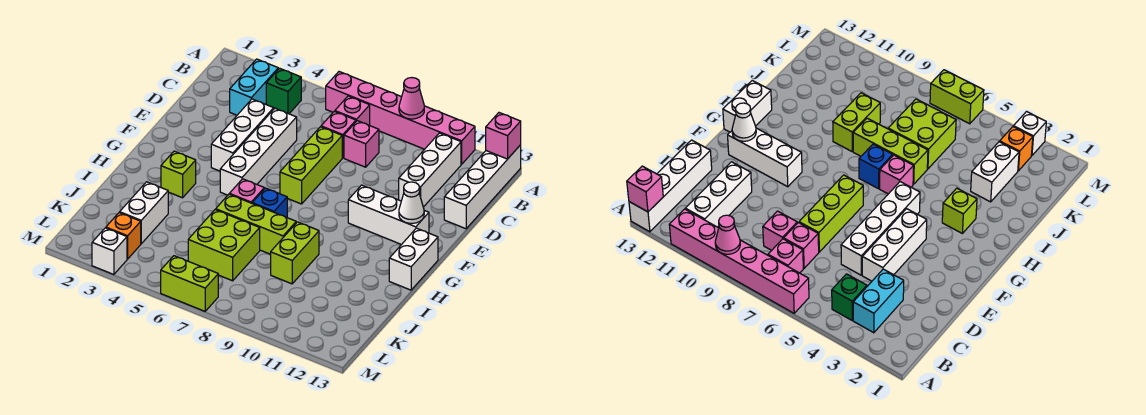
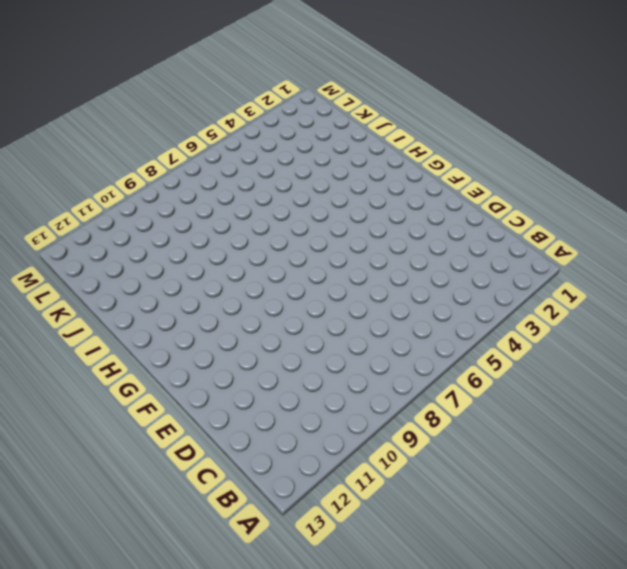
none -> pink 1x6 brick [326,72,475,164]
none -> white 1x4 brick [444,145,521,229]
none -> cyan 1x2 brick [230,59,278,115]

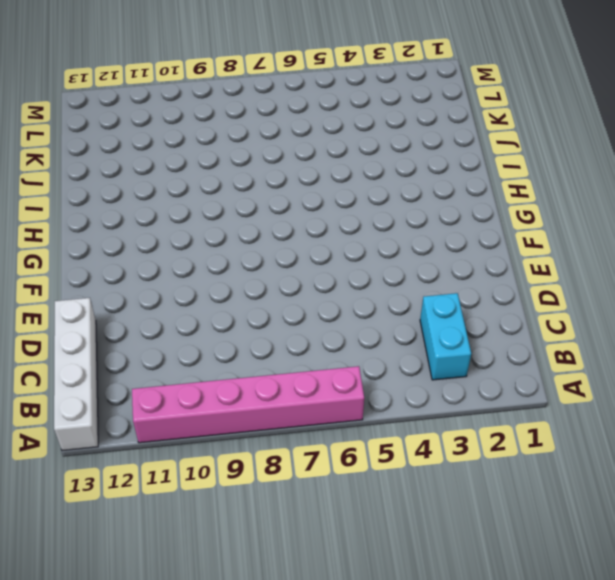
none -> green 1x1 brick [266,68,301,114]
none -> pink 1x1 brick [335,96,370,125]
none -> white 1x3 brick [399,133,461,207]

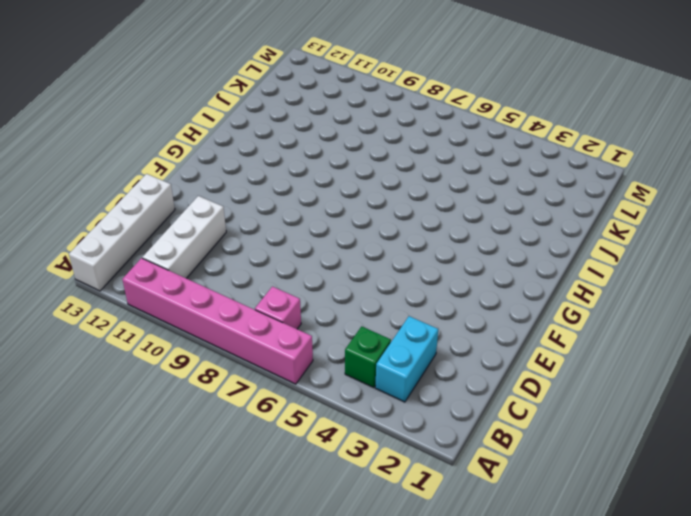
none -> pink 1x1 brick [321,111,356,158]
none -> pink 1x1 brick [344,121,379,167]
none -> white 1x3 brick [211,99,274,171]

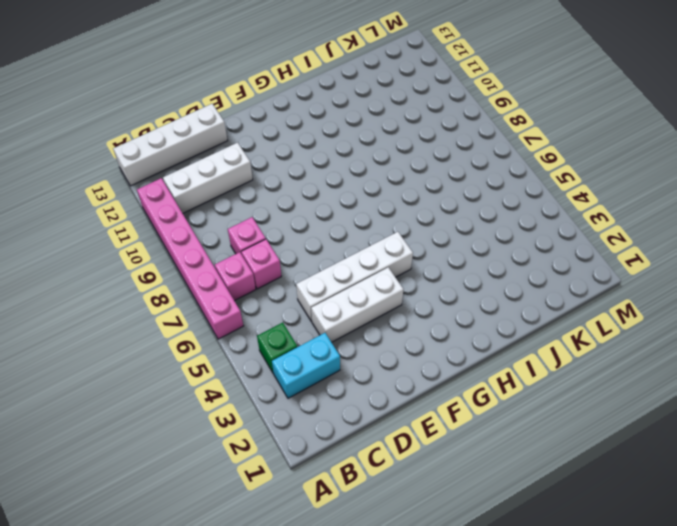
none -> lime 1x3 brick [280,127,342,204]
none -> white 1x3 brick [348,185,429,245]
none -> white 1x2 brick [389,228,438,290]

